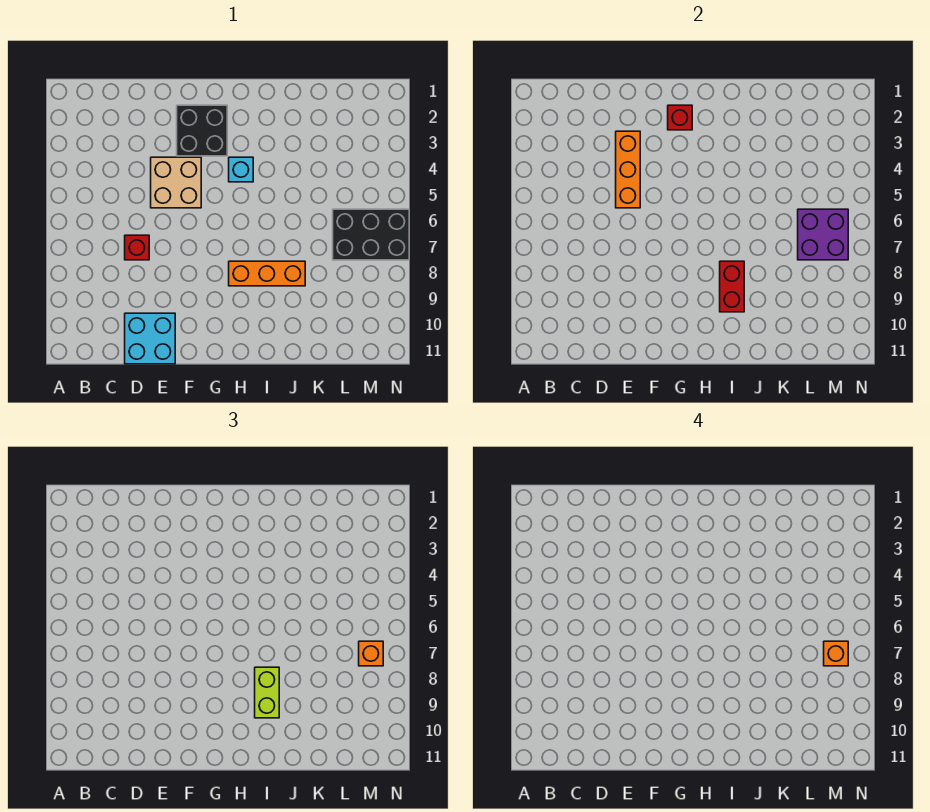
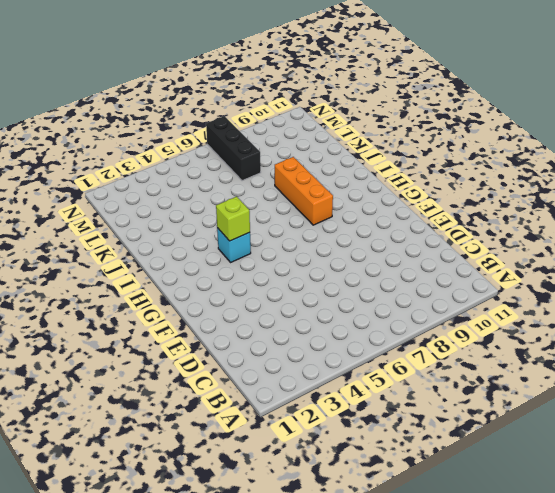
lime 1x1 brick [216,196,250,241] -> none
black 1x3 brick [206,116,261,181] -> black 2x3 brick [333,209,409,260]
none -> red 1x1 brick [125,235,149,260]
none -> cyan 2x2 brick [125,313,175,364]
none -> tan 2x2 brick [151,157,201,208]

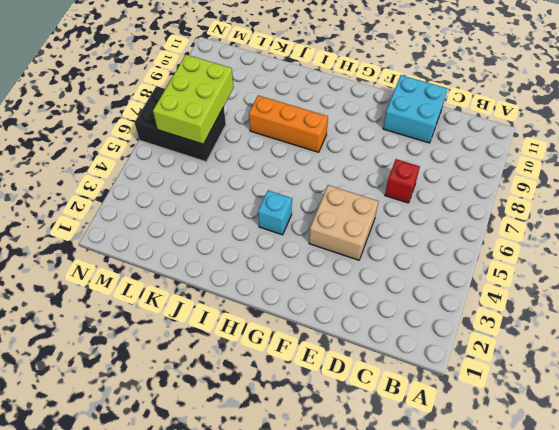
lime 2x3 brick [153,55,234,144] -> purple 2x2 brick [798,209,848,260]
none -> black 2x2 brick [177,105,227,156]
none -> orange 1x3 brick [616,131,640,208]
none -> red 1x1 brick [668,105,692,130]

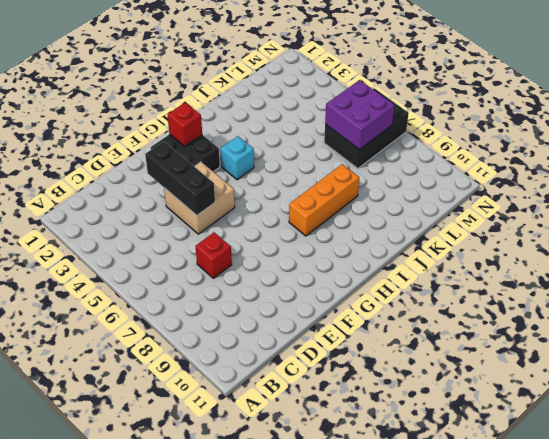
black 1x3 brick [145,141,215,215] -> orange 1x3 brick [616,131,640,208]
none -> cyan 2x2 brick [125,313,175,364]
none -> red 1x2 brick [720,261,744,312]
none -> lime 1x2 brick [255,667,279,718]

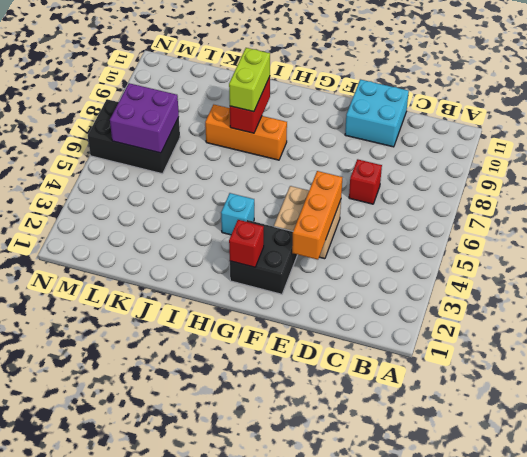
none -> orange 1x1 brick [359,641,383,666]
none -> orange 1x1 brick [824,641,848,666]

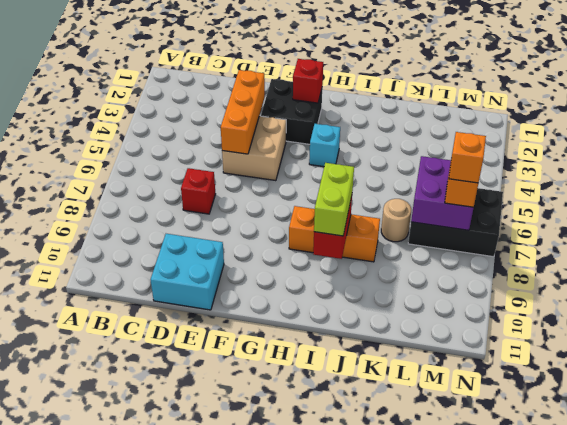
tan 1x1 round brick [381,199,411,242] -> none

